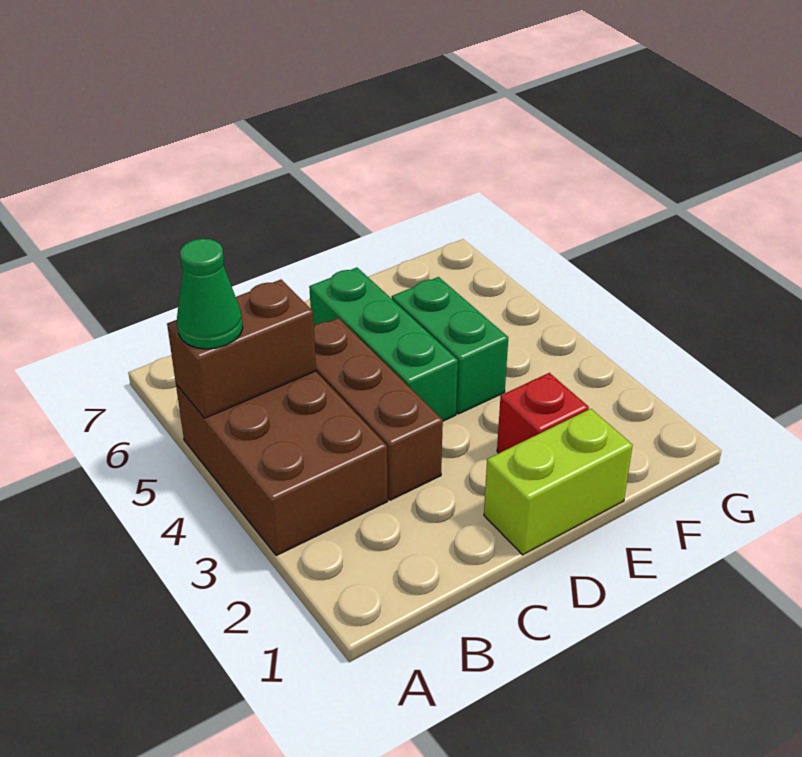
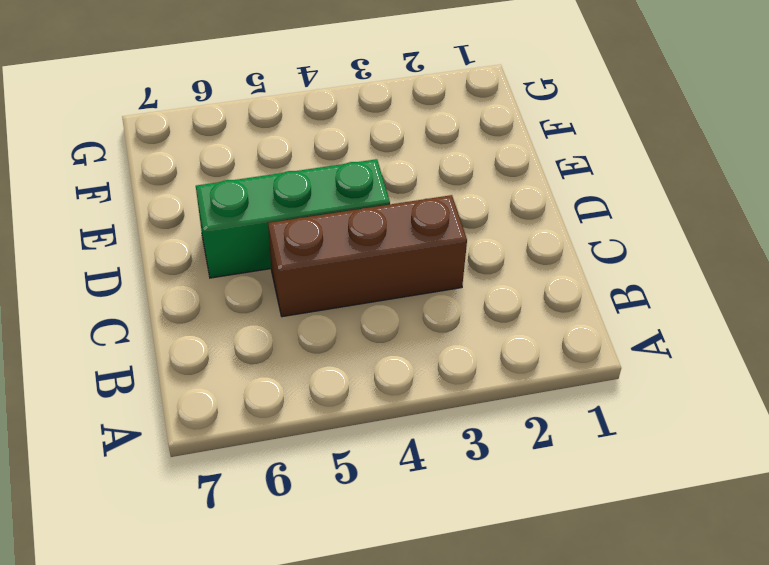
none -> brown 2x3 brick [176,371,388,555]
none -> lime 1x2 brick [484,409,633,555]

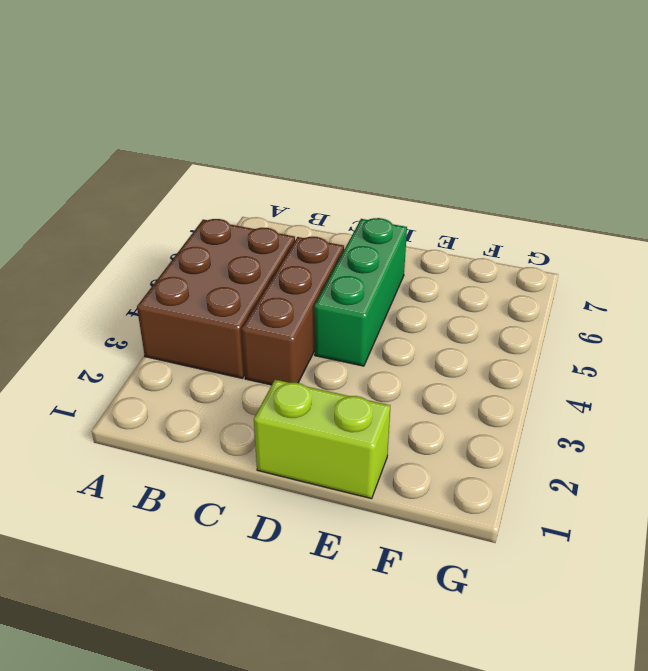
none -> red 1x1 brick [497,373,589,453]
none -> green 1x2 brick [392,277,508,414]

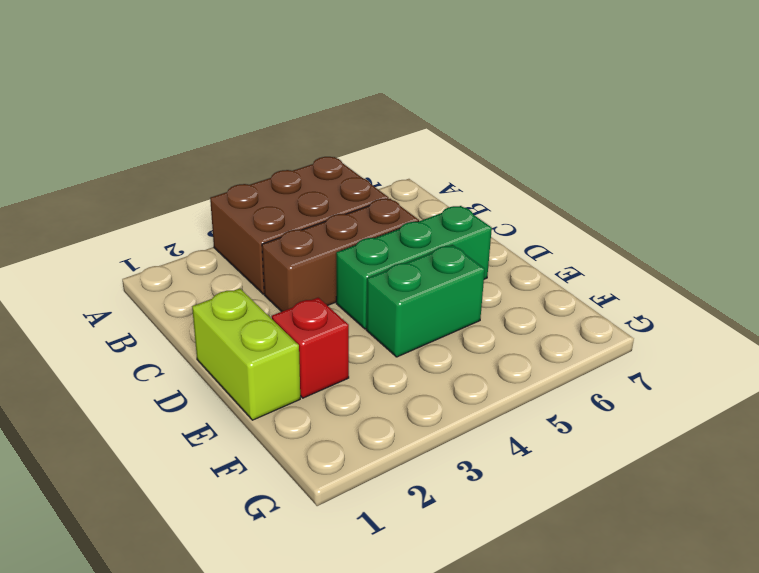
none -> brown 1x2 brick [167,280,316,418]
none -> green 1x1 cone [177,239,243,349]

